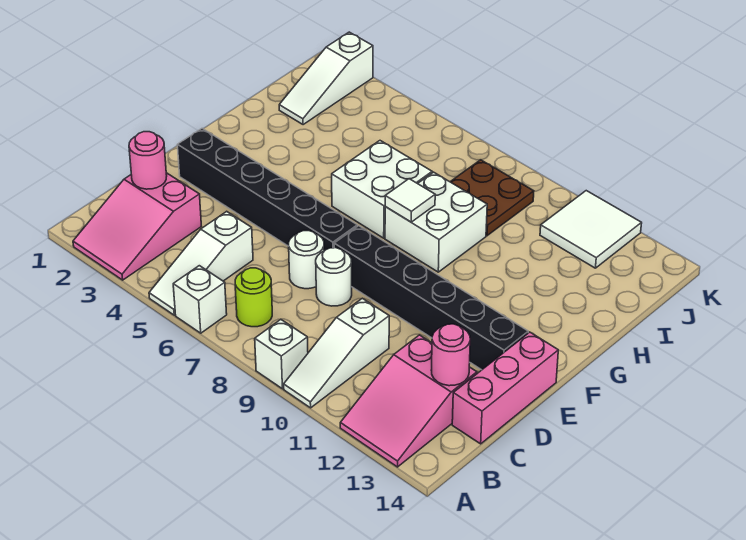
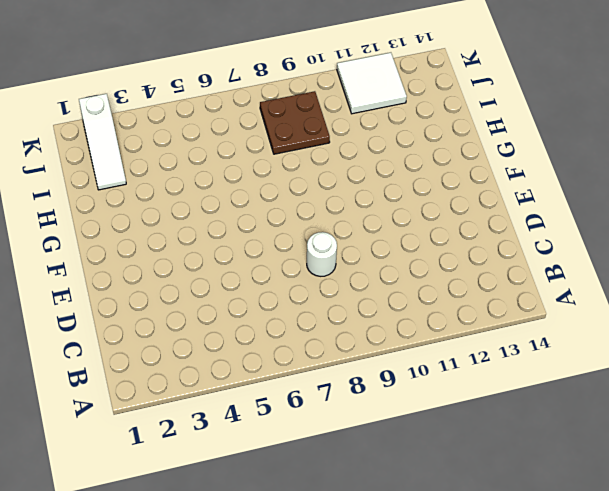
none -> pink 2x3 slope [73,173,201,280]
none -> white 1x3 slope [149,211,253,315]
none -> white 1x1 brick [173,266,227,333]

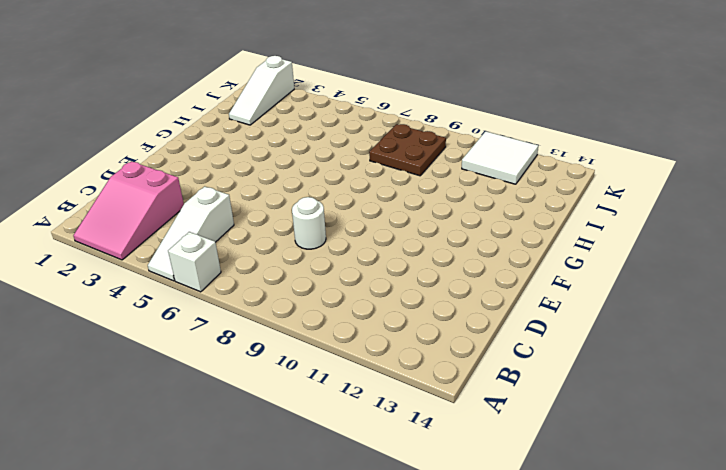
none -> white 1x1 brick [255,320,308,389]
none -> white 1x3 slope [284,298,389,408]
none -> pink 2x3 slope [340,335,477,467]

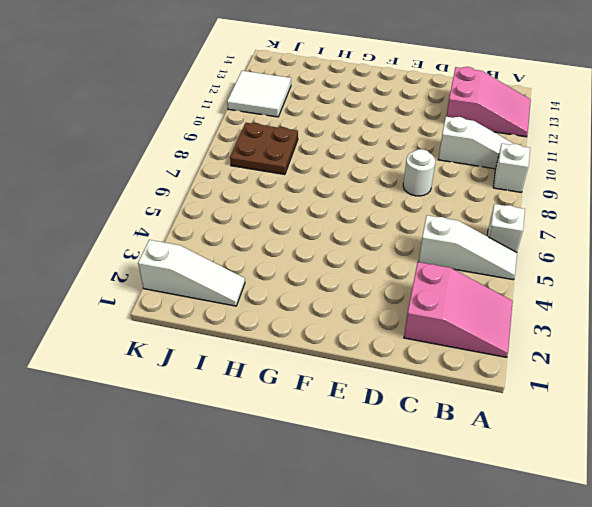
none -> lime 1x1 round brick [235,268,272,327]
none -> pink 1x3 brick [452,332,558,444]
none -> white 1x1 round brick [289,231,324,289]

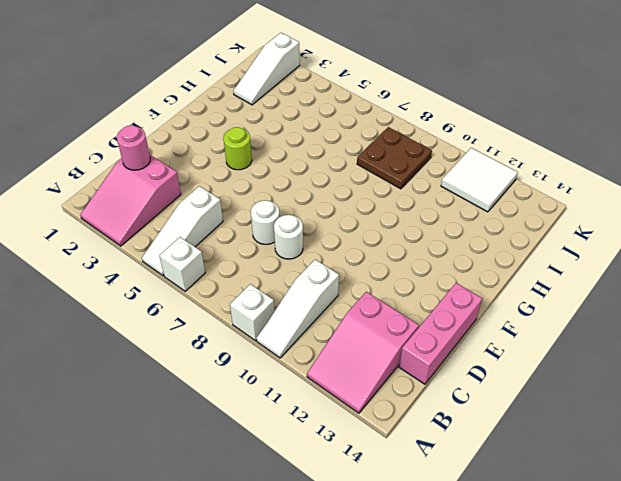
lime 1x1 round brick [223,127,252,170] -> lime 1x1 round brick moved to [235,268,272,327]
none -> black 1x6 brick [177,128,357,251]
none -> black 1x6 brick [334,226,528,370]
none -> white 2x2 brick [332,141,432,238]

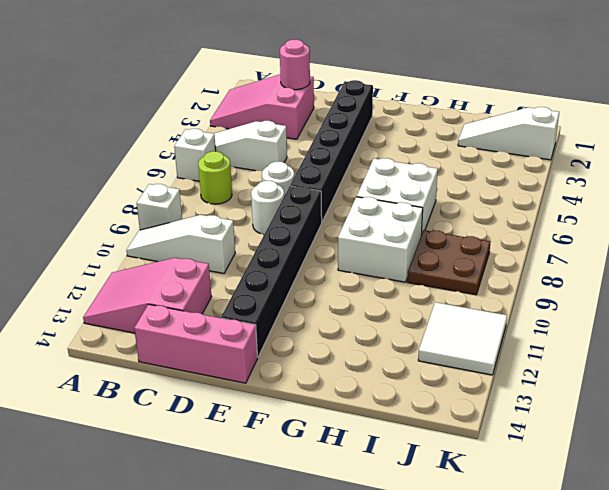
none -> pink 1x1 round brick [431,324,470,386]
none -> white 1x1 tile [385,179,435,222]

